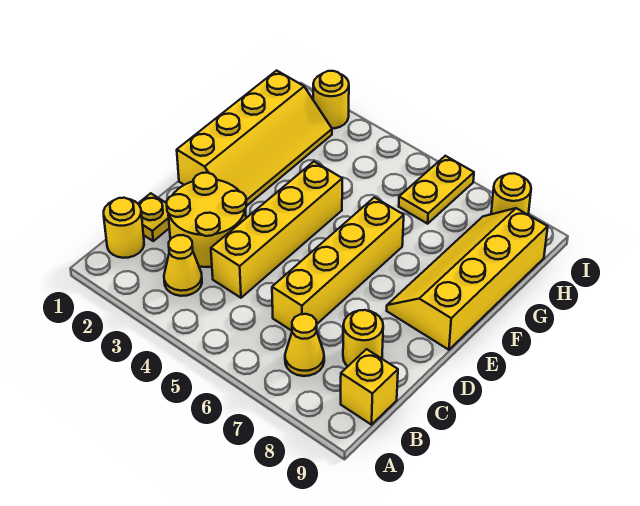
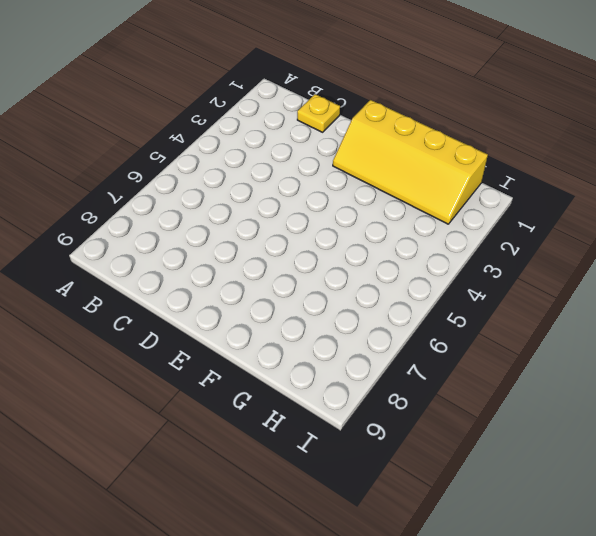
none -> yellow 1x1 round brick [104,198,144,258]
none -> yellow 1x1 cone [164,235,202,296]
none -> yellow 1x1 cone [285,314,324,376]

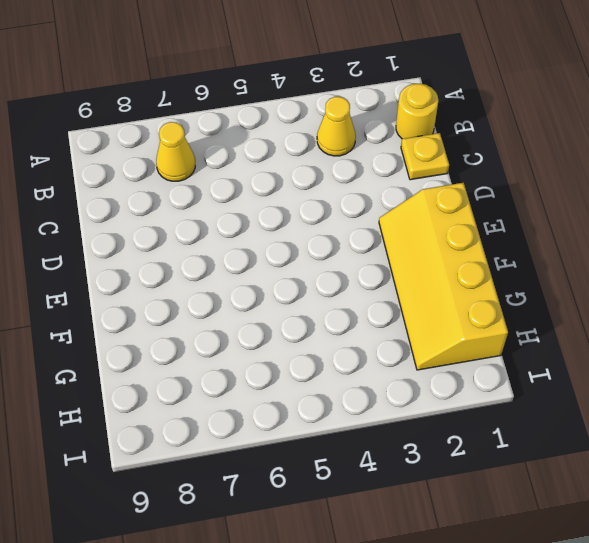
none -> yellow 1x1 brick [341,349,398,425]
none -> yellow 2x2 round brick [167,173,246,267]
none -> yellow 1x4 brick [211,162,342,298]

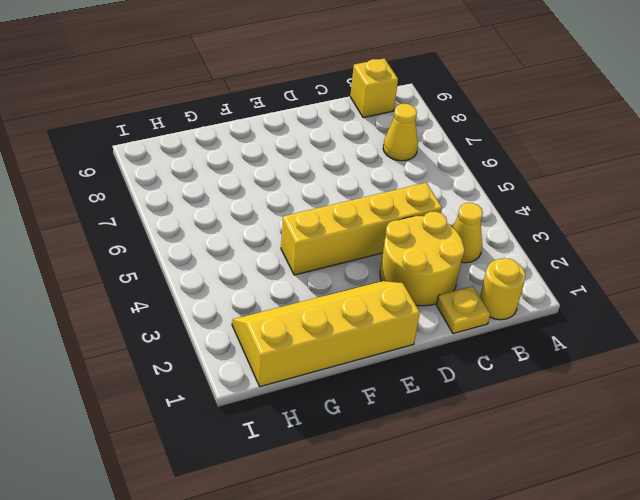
none -> yellow 1x4 brick [272,197,404,331]
none -> yellow 1x1 round brick [343,310,383,366]
none -> yellow 2x4 slope [387,208,548,350]

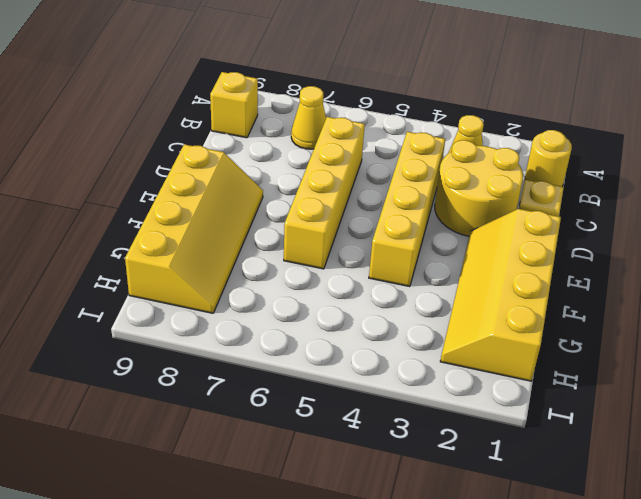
none -> yellow 1x1 round brick [343,310,383,366]
none -> yellow 1x2 plate [399,156,474,224]
none -> yellow 1x1 round brick [313,71,349,128]

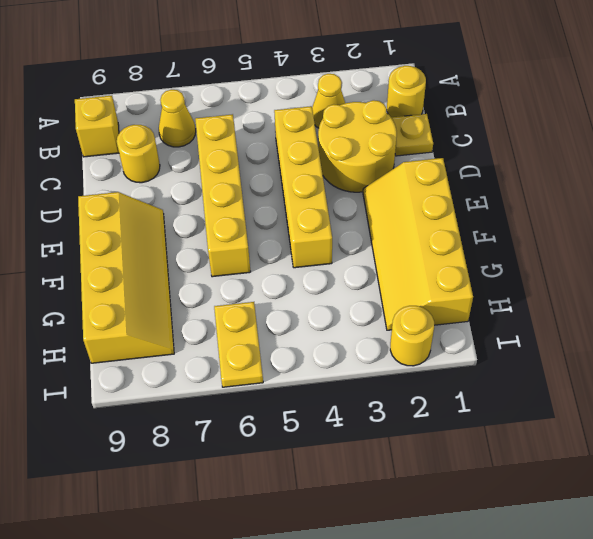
none -> yellow 1x1 round brick [491,173,531,215]

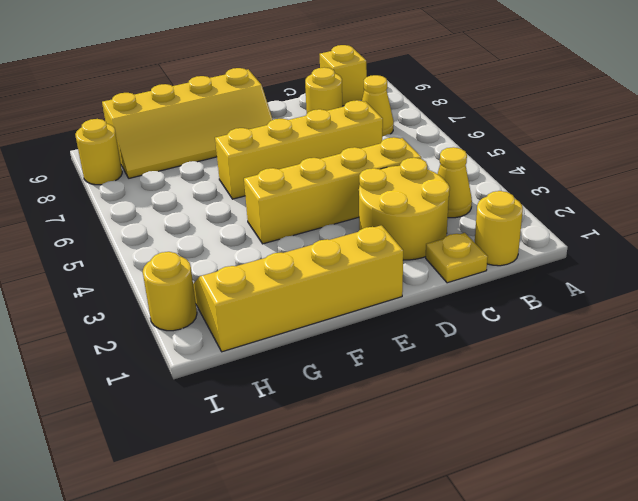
none -> yellow 1x2 plate [399,156,474,224]

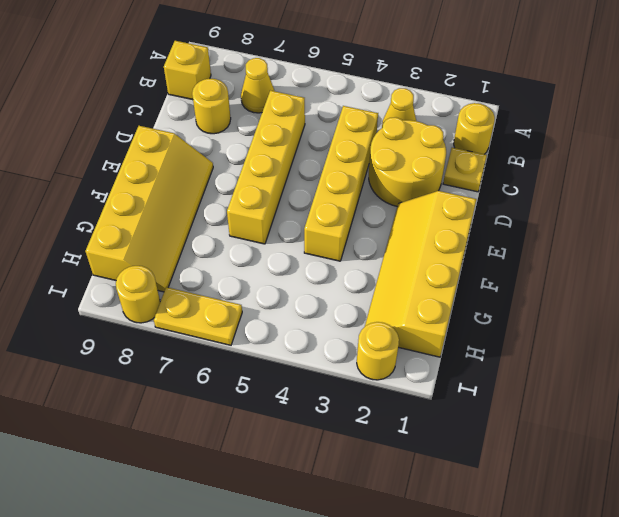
yellow 1x2 plate [154,287,242,345] -> yellow 1x2 plate turned to [399,156,474,224]

